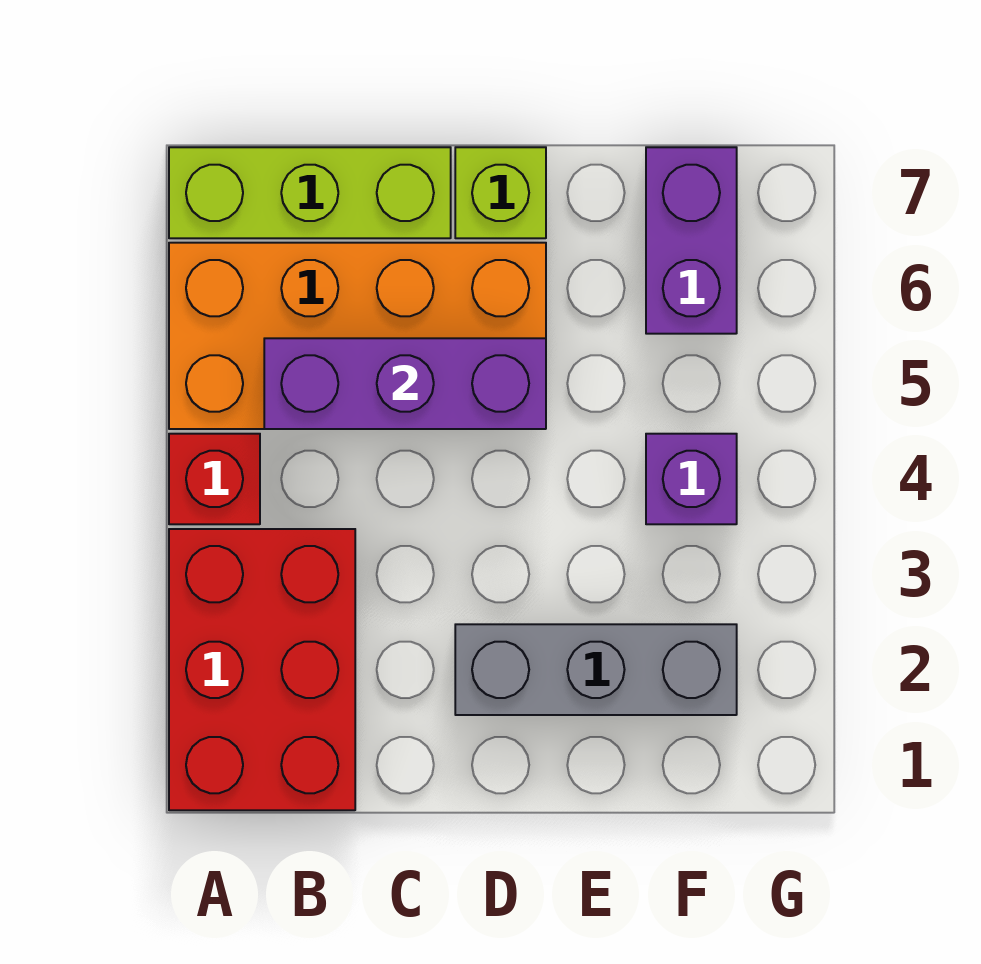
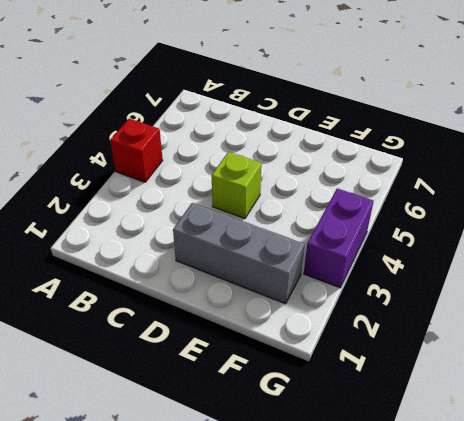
lime 1x1 brick [212,152,262,219] -> lime 1x1 brick moved to [455,147,546,238]
purple 1x2 brick [304,188,373,288] -> purple 1x2 brick moved to [646,147,737,334]
none -> red 2x3 brick [169,529,355,810]
none -> orange 2x4 brick [169,243,546,429]

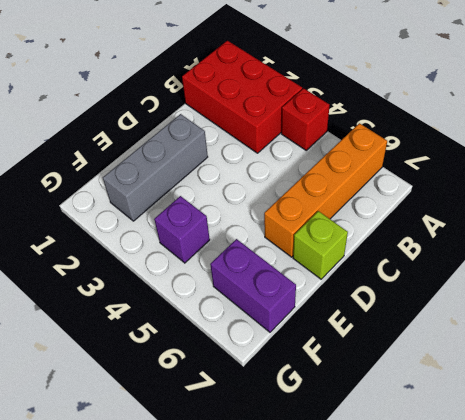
orange 1x4 brick [264,123,387,257] -> orange 2x4 brick [169,243,546,429]
none -> lime 1x3 brick [169,147,451,238]
none -> purple 1x3 brick [264,338,546,429]

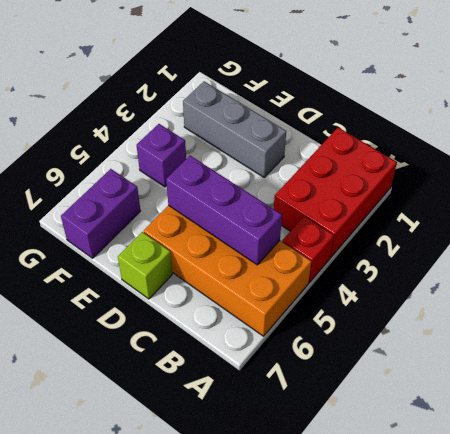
none -> lime 1x3 brick [169,147,451,238]

